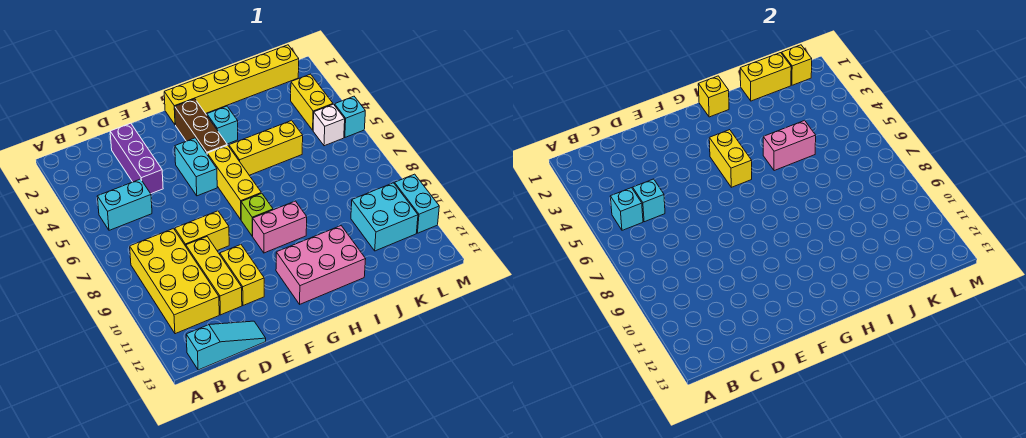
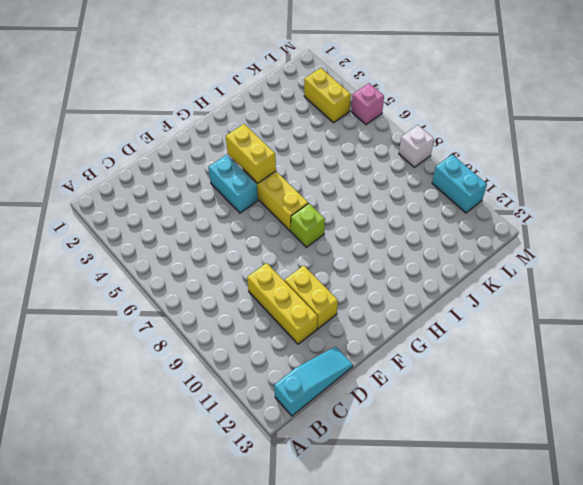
pink 1x1 brick [351,83,384,125] -> cyan 1x1 brick [335,96,365,137]
white 1x1 brick [399,125,434,167] -> white 1x1 brick moved to [313,104,345,146]
none -> cyan 1x2 brick [97,179,152,230]
none -> yellow 2x4 brick [130,228,219,334]
none -> purple 1x3 brick [110,123,163,194]

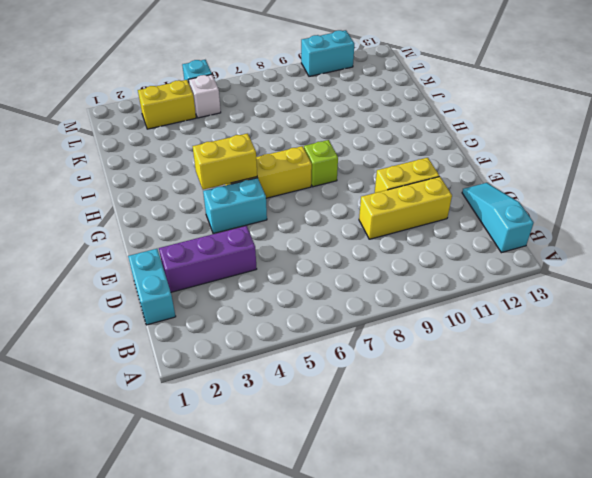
cyan 1x2 brick [128,249,176,325] -> cyan 1x2 brick moved to [97,179,152,230]
none -> yellow 2x4 brick [130,228,219,334]
none -> yellow 1x2 brick [175,211,229,250]
none -> yellow 1x6 brick [164,45,299,125]

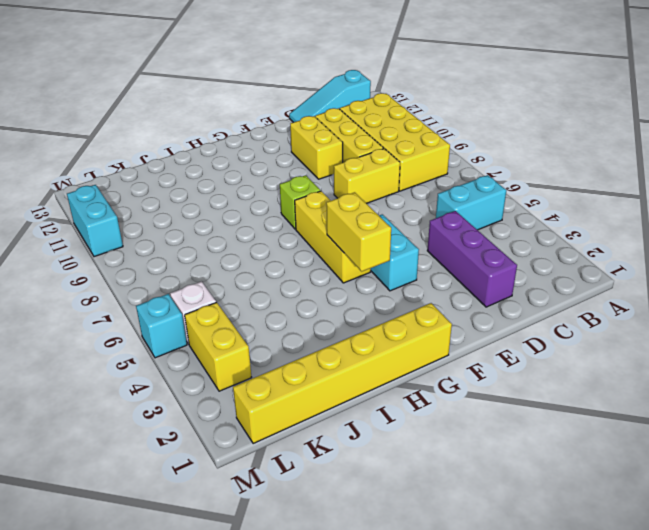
none -> brown 1x3 brick [175,99,227,154]
none -> pink 1x2 brick [253,201,307,253]
none -> pink 2x3 brick [276,226,366,304]

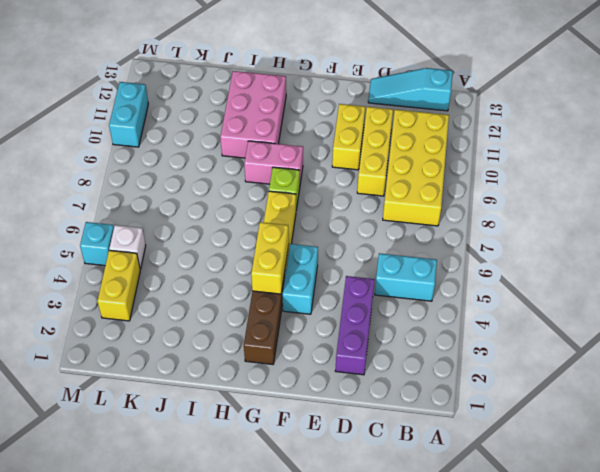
pink 2x3 brick [220,71,286,158] -> pink 2x3 brick turned to [276,226,366,304]
none -> yellow 1x2 brick [175,211,229,250]
none -> yellow 1x6 brick [164,45,299,125]
none -> cyan 1x1 brick [207,106,238,144]

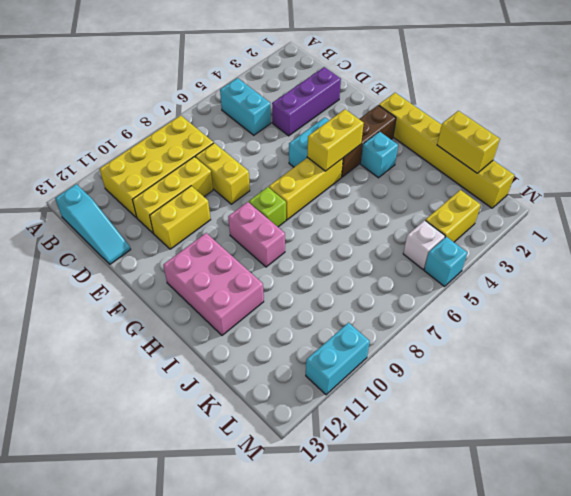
none -> yellow 1x3 brick [229,121,303,175]
none -> cyan 2x2 brick [351,183,418,251]
none -> cyan 1x1 brick [610,188,643,230]

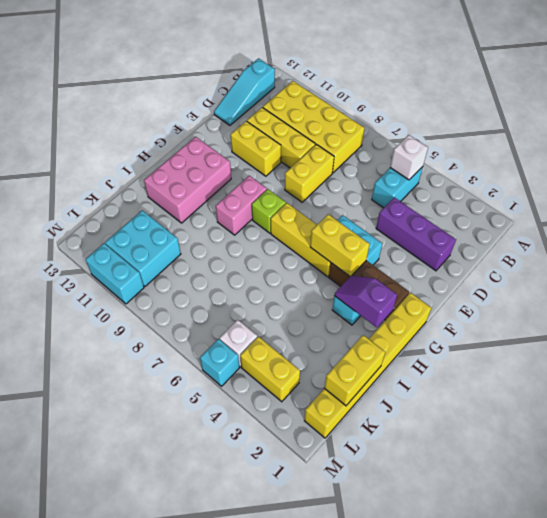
white 1x1 brick [390,135,428,180] -> cyan 1x1 brick [610,188,643,230]
purple 1x2 slope [334,276,397,328] -> none
none -> yellow 1x3 brick [229,121,303,175]
none -> cyan 1x1 brick [632,179,665,222]
none -> yellow 1x1 brick [698,76,729,117]

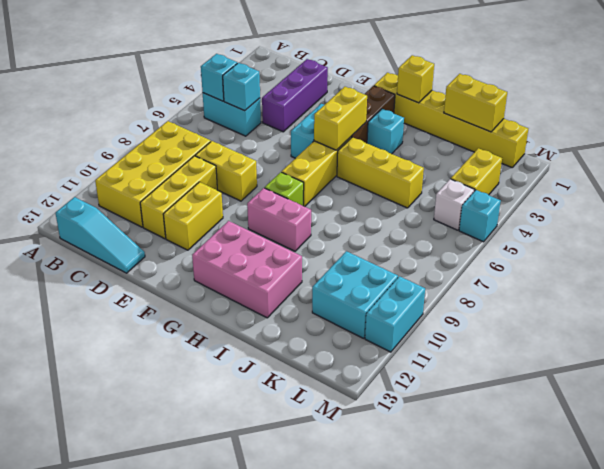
none -> pink 1x2 brick [763,121,816,171]
none -> yellow 1x1 brick [782,45,812,85]

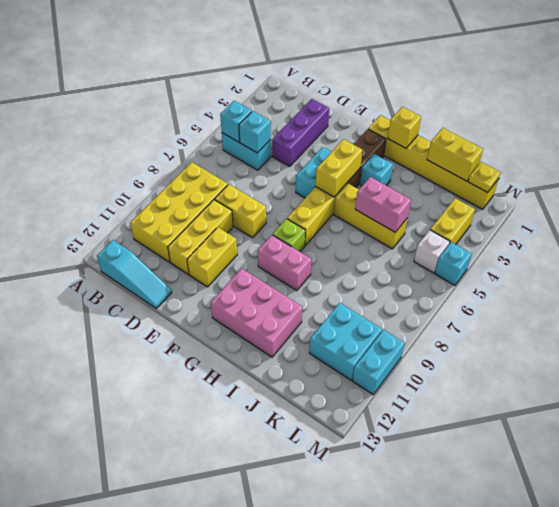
yellow 1x1 plate [468,162,501,192] -> yellow 1x1 brick [782,45,812,85]

